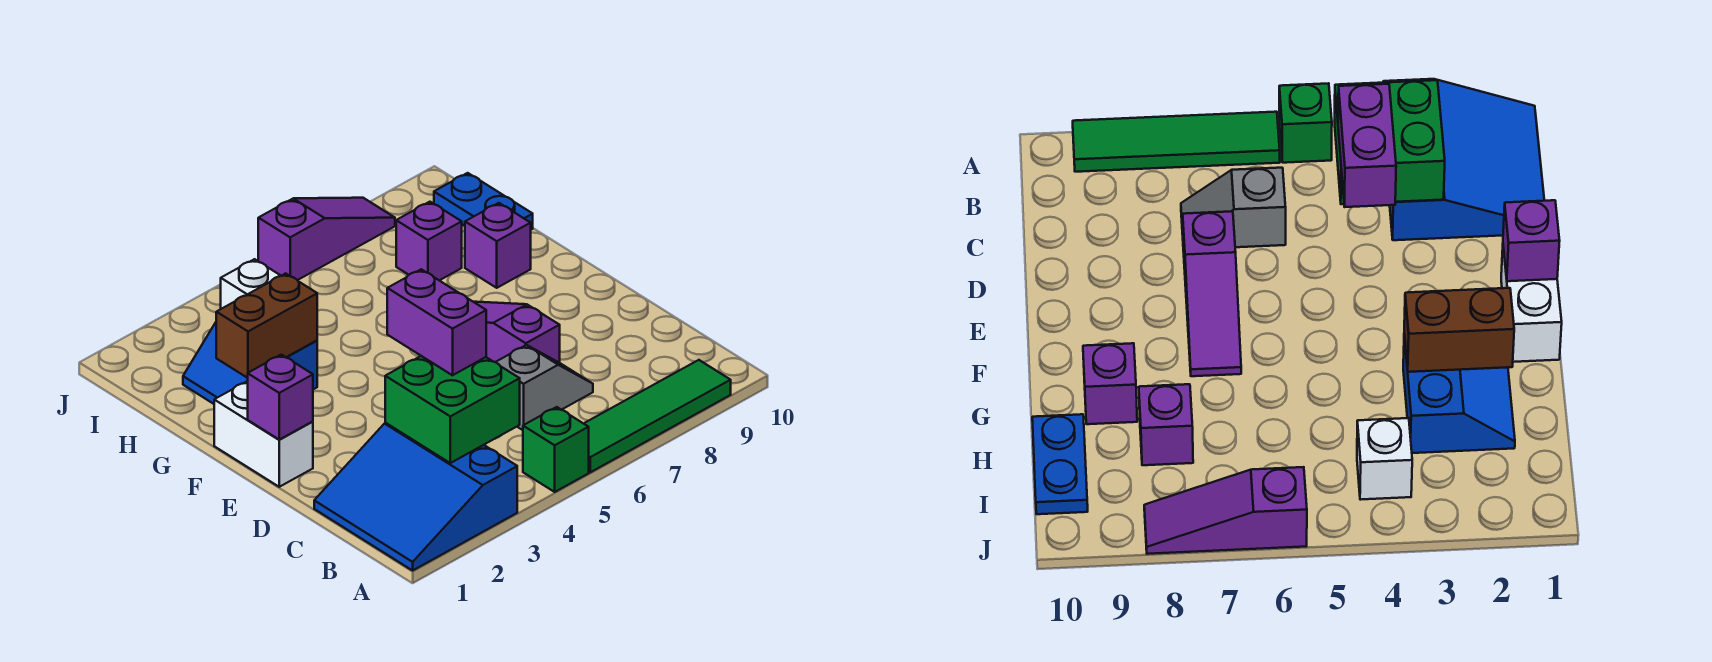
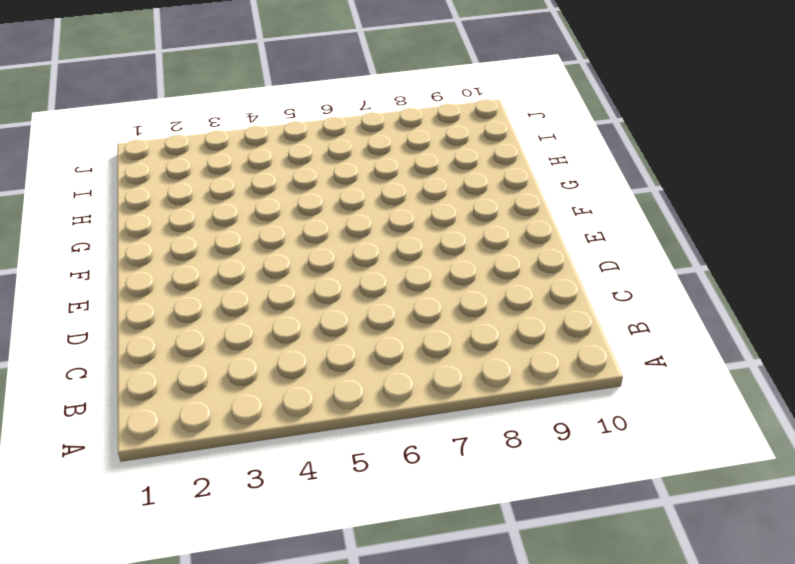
none -> blue 3x3 slope [314,423,517,570]
none -> green 1x1 brick [523,407,589,492]
none -> green 1x4 tile [584,360,731,472]

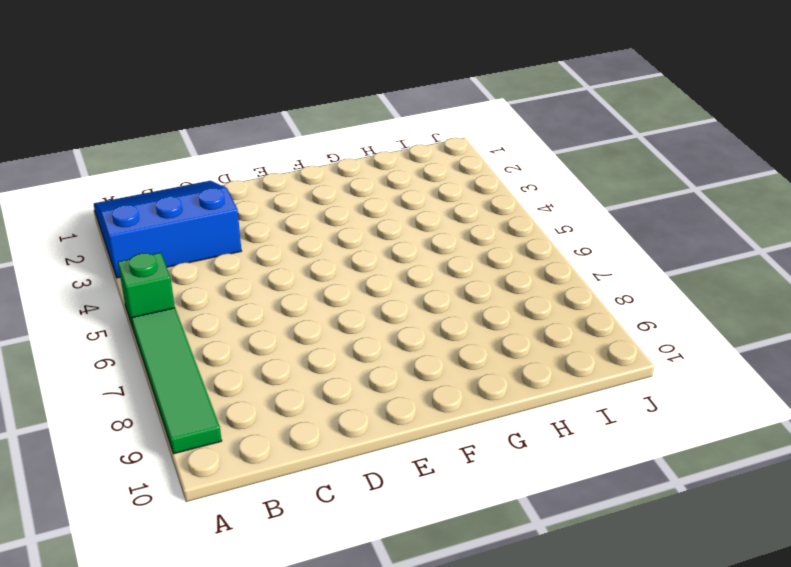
none -> grey 1x2 slope [496,345,593,430]
none -> purple 1x3 slope [474,302,560,363]
none -> white 1x2 brick [214,381,313,487]

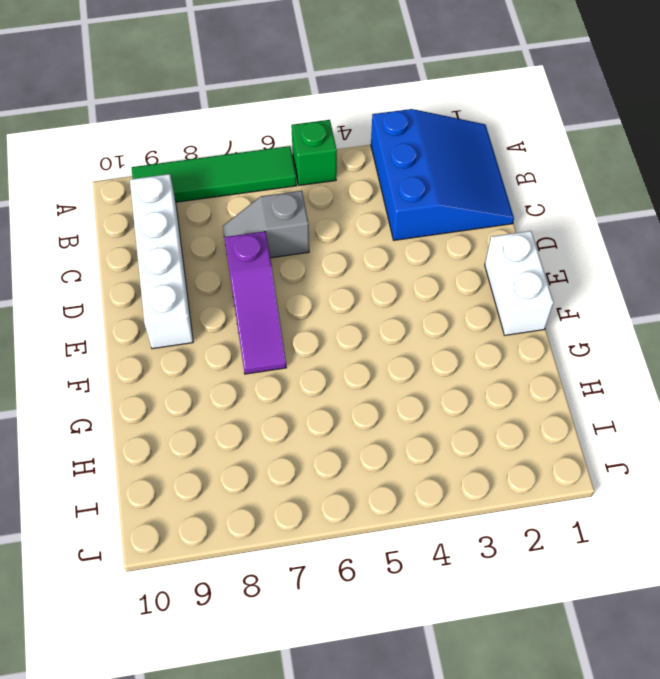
white 1x4 brick [130,174,193,349] -> none
none -> blue 2x2 slope [183,322,317,404]
none -> purple 1x1 brick [465,203,531,288]
none -> purple 1x1 brick [396,202,462,280]

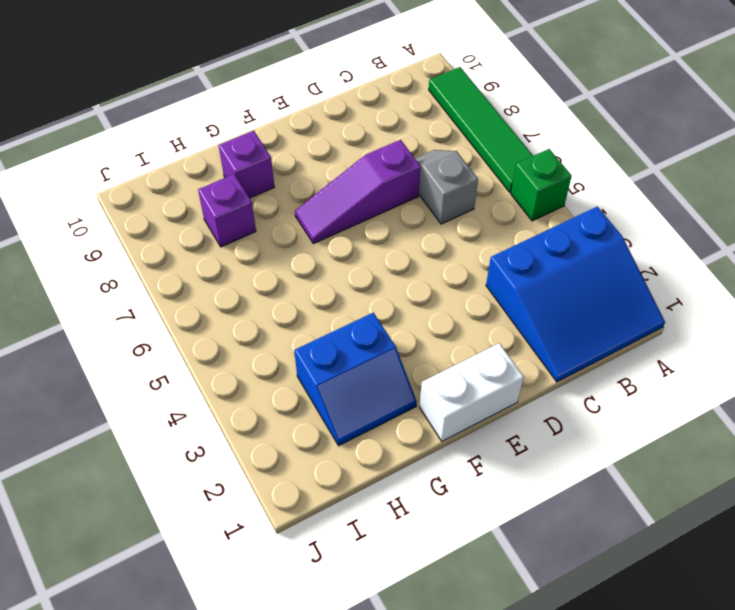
none -> blue 1x2 plate [434,173,533,230]
none -> white 1x1 brick [221,259,281,309]
none -> purple 1x3 slope [258,198,395,280]

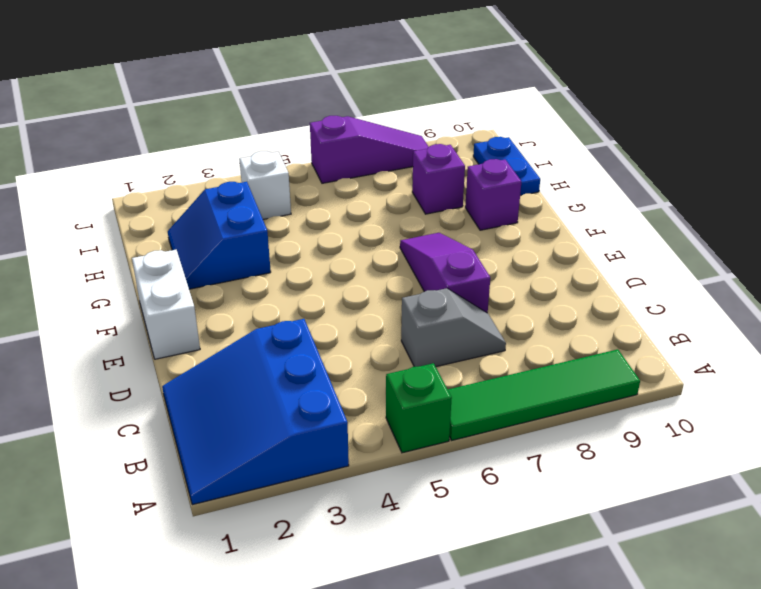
none -> green 2x2 brick [385,356,520,463]
none -> purple 1x1 brick [248,355,313,440]
none -> brown 1x2 brick [216,273,317,378]

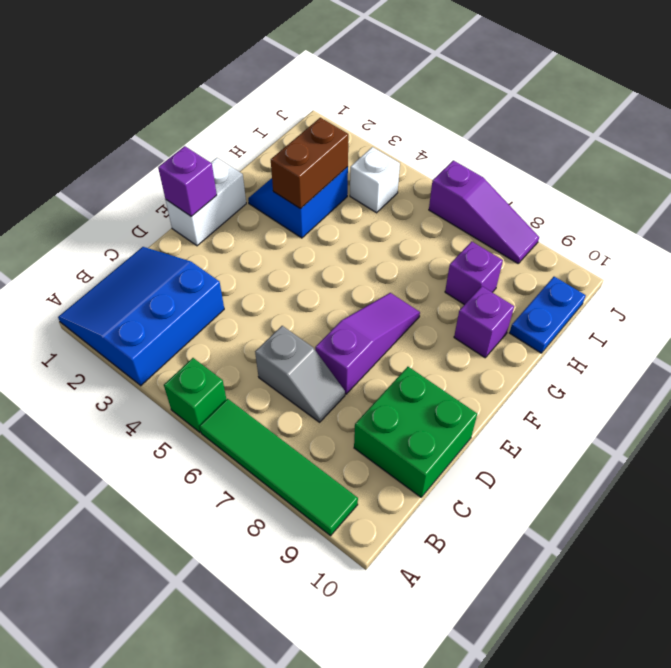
green 2x2 brick [354,367,477,497] -> green 2x2 brick moved to [385,356,520,463]
brown 1x2 brick [271,118,348,209] -> brown 1x2 brick turned to [216,273,317,378]
none -> purple 1x2 brick [387,269,486,375]

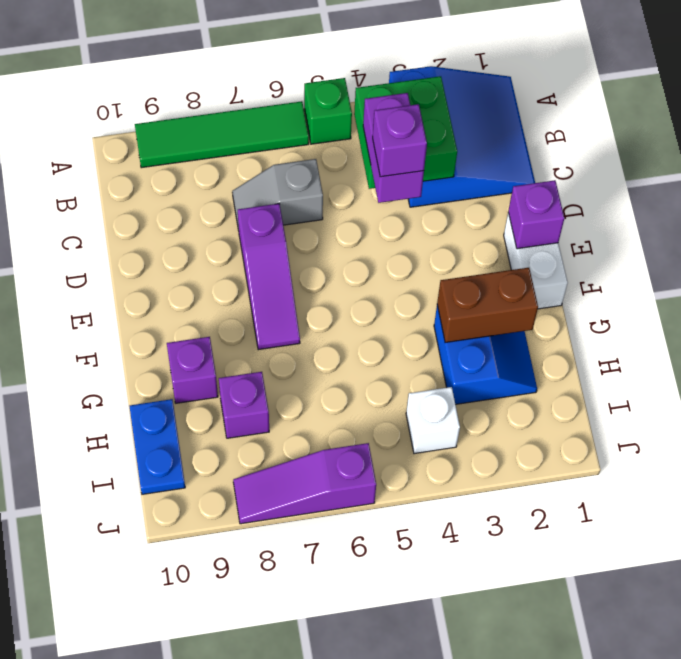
purple 1x1 brick [373,104,427,177] -> none

